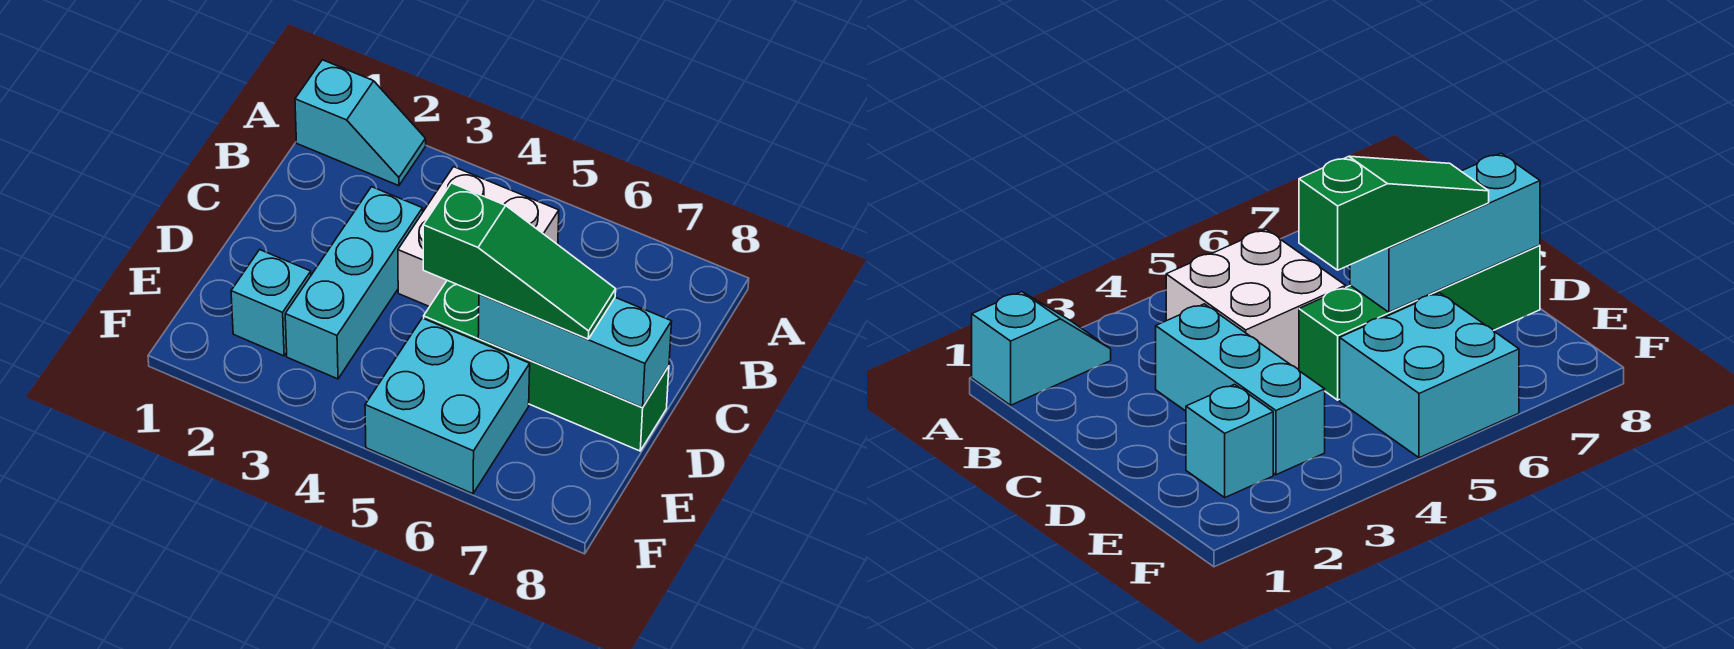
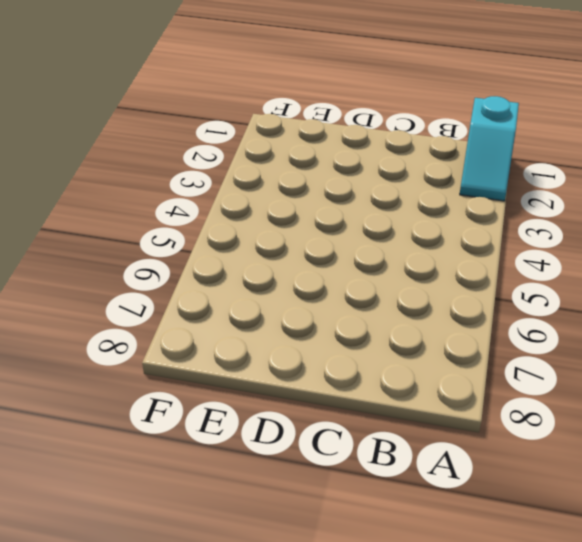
none -> white 2x2 brick [398,167,559,307]
none -> cyan 1x3 brick [285,187,423,379]

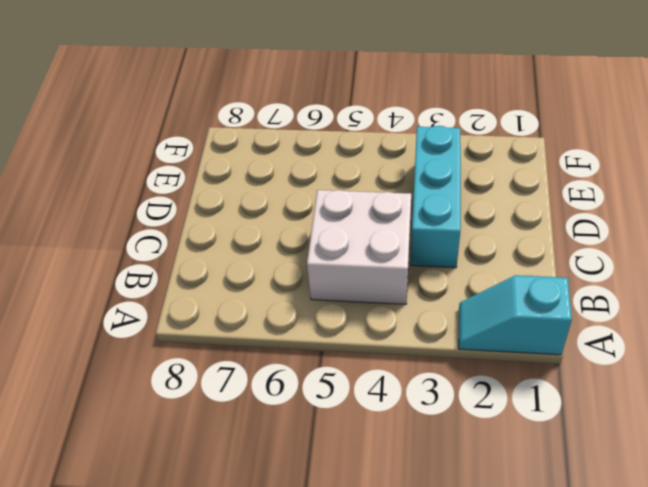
none -> green 1x4 brick [424,280,669,451]
none -> cyan 1x1 brick [231,250,311,356]

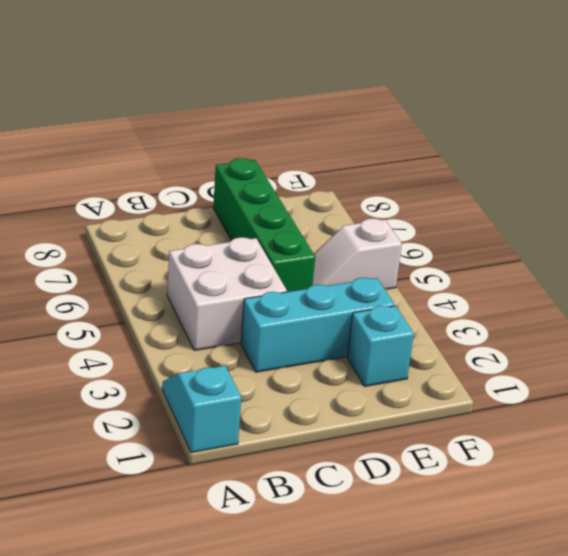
white 1x2 slope [313,218,402,289] -> cyan 2x2 brick [365,318,530,494]
none -> cyan 1x3 brick [478,294,672,407]
none -> green 1x3 slope [423,183,616,339]

